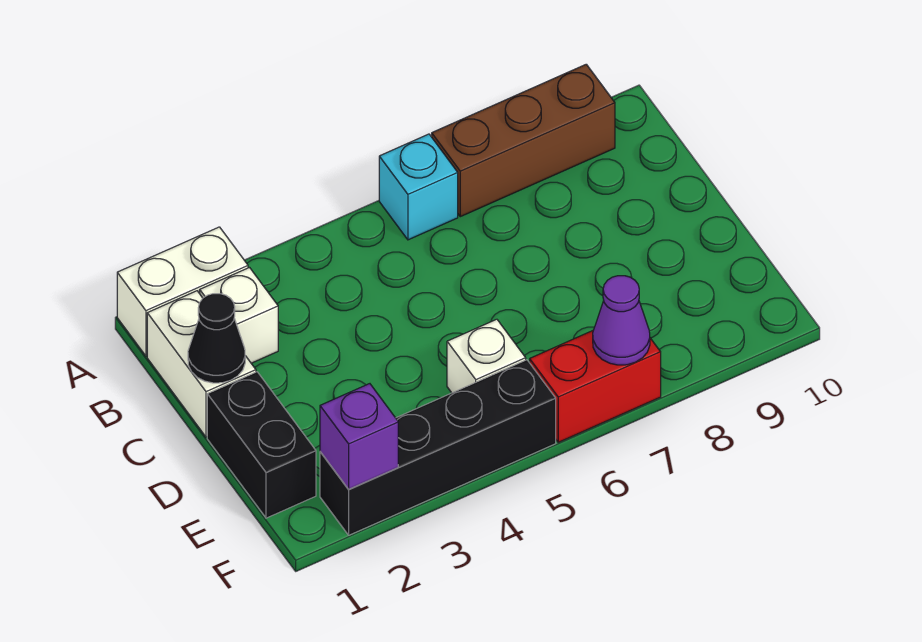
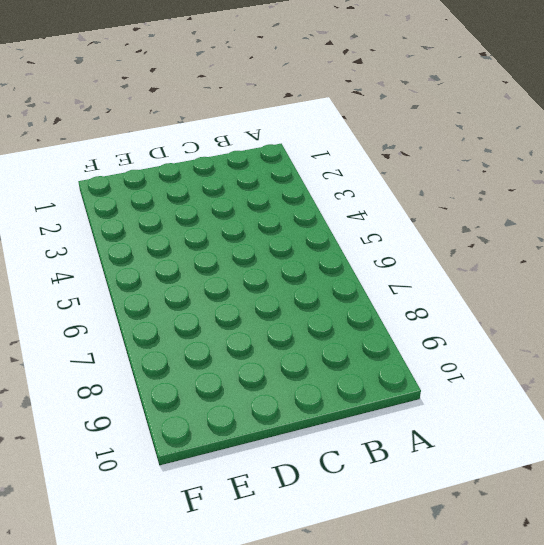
none -> white 1x2 brick [117,227,248,356]
none -> cyan 1x1 brick [379,134,458,240]
none -> brown 1x3 brick [432,64,615,217]

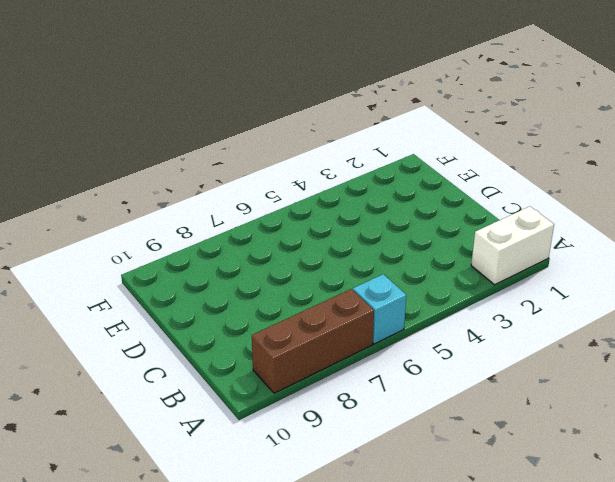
none -> white 1x2 brick [147,291,256,437]
none -> white 1x1 brick [200,268,278,363]
none -> black 1x2 brick [207,372,316,518]

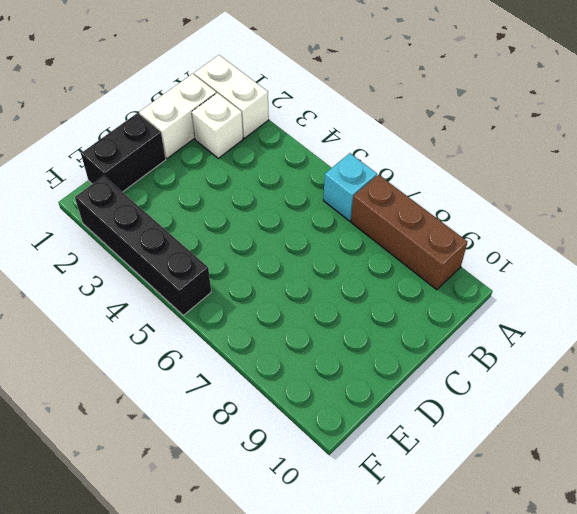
none -> white 1x1 brick [447,319,526,393]
none -> red 1x2 brick [530,331,661,442]
none -> black 1x1 cone [188,294,245,383]

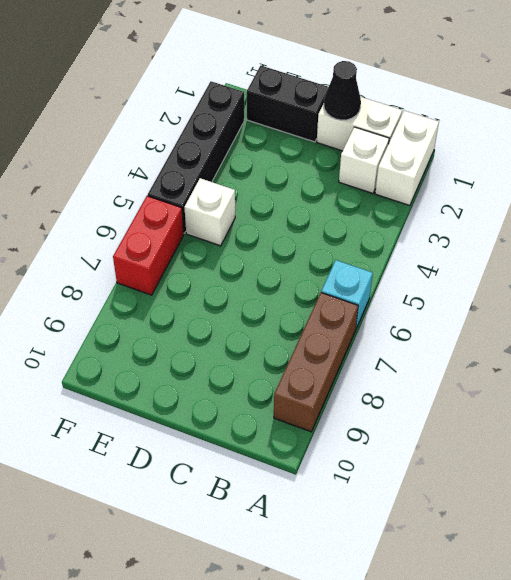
none -> purple 1x1 brick [320,384,398,489]
none -> purple 1x1 cone [593,276,650,365]

